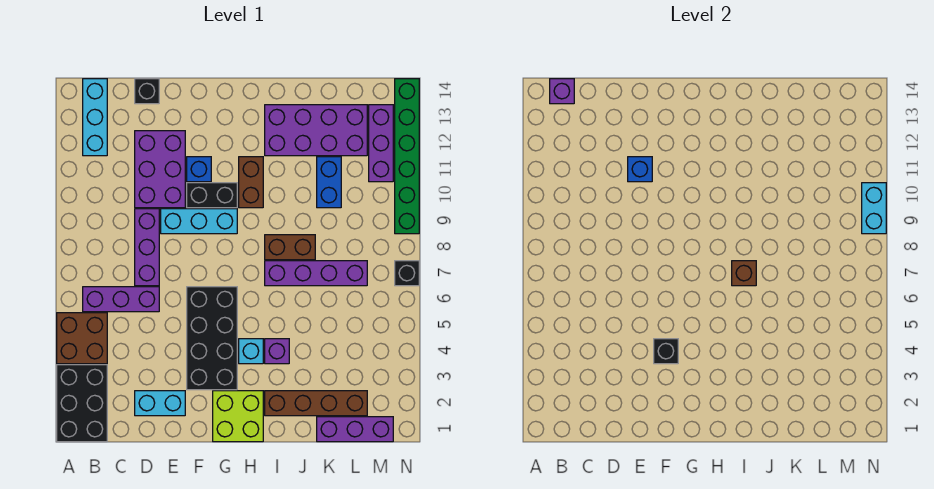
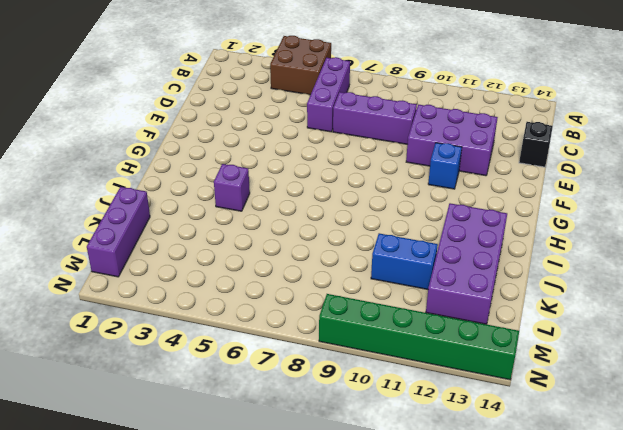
none -> black 2x3 brick [57,365,107,442]
none -> cyan 1x3 brick [83,79,107,156]
none -> cyan 1x2 brick [135,391,185,416]
none -> cyan 1x3 brick [161,209,237,234]

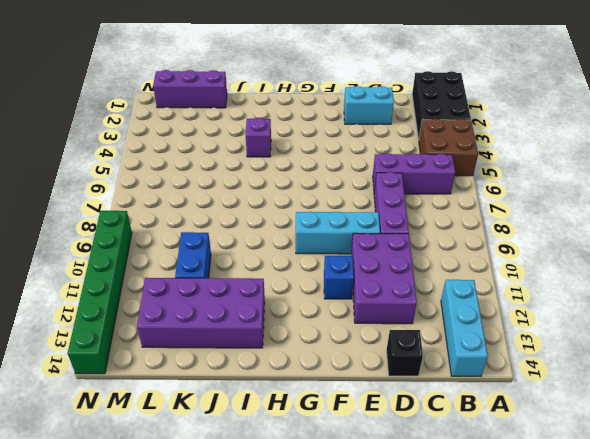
none -> black 2x4 brick [187,287,237,390]
none -> black 1x2 brick [187,183,237,208]
none -> lime 2x2 brick [213,391,263,442]
none -> cyan 1x1 brick [239,339,263,364]

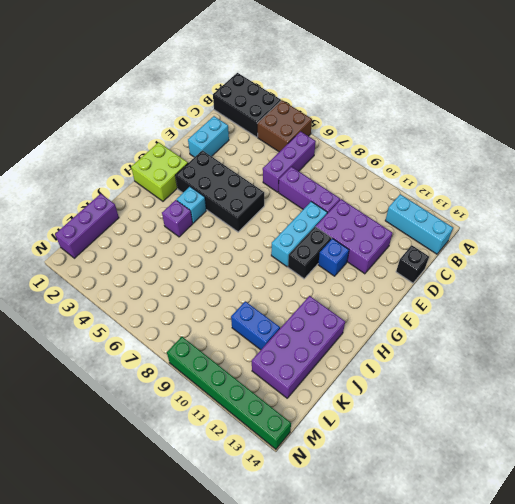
none -> brown 1x2 brick [239,157,263,208]
none -> brown 1x4 brick [265,391,367,416]
none -> purple 1x4 brick [265,261,367,286]
none -> brown 1x2 brick [265,235,315,260]

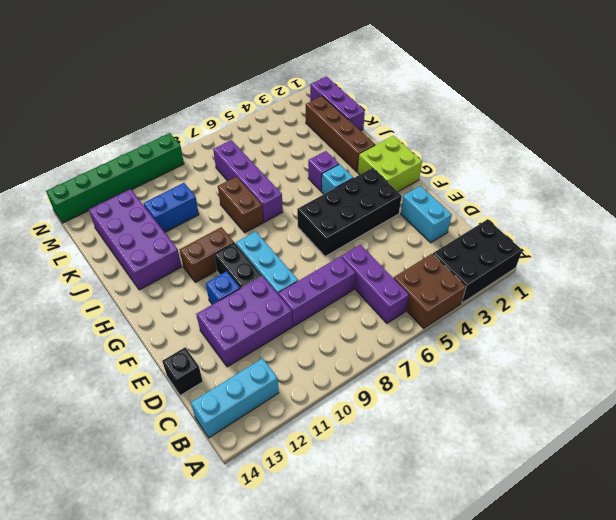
none -> purple 1x3 brick [369,105,393,182]
none -> black 1x1 brick [395,261,419,286]
none -> purple 1x1 brick [550,79,574,104]
none -> blue 1x1 brick [628,157,652,182]

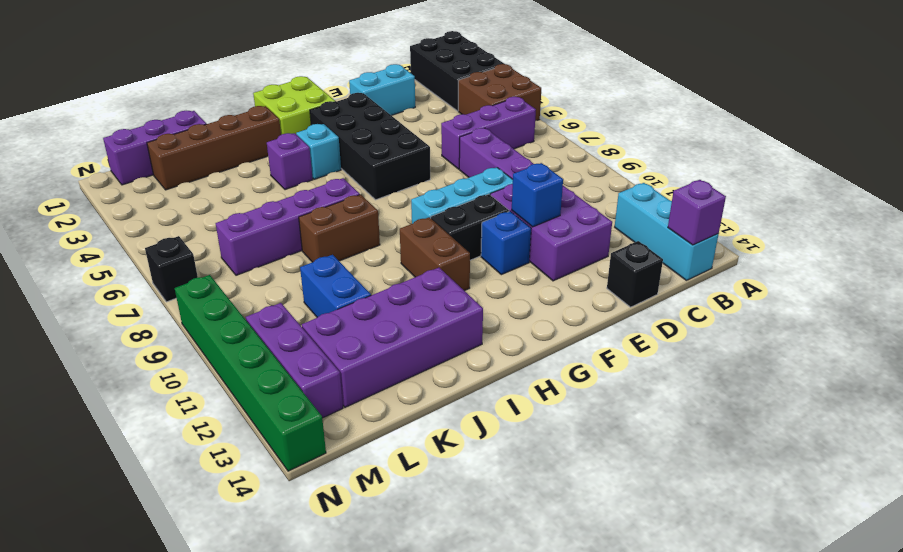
none -> black 1x1 brick [654,339,678,364]
none -> brown 1x1 brick [732,261,756,286]
none -> cyan 1x2 brick [862,183,886,234]

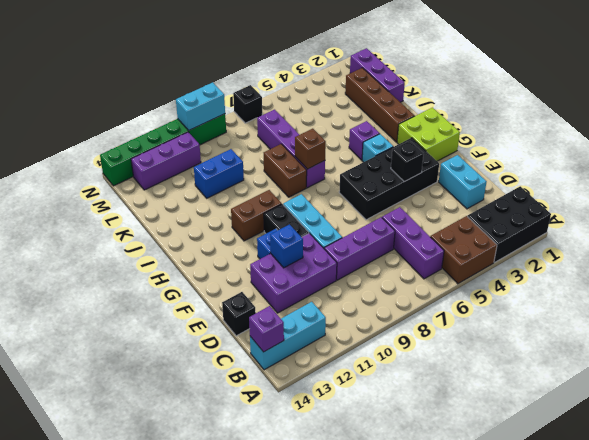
none -> purple 2x4 brick [265,105,367,156]

